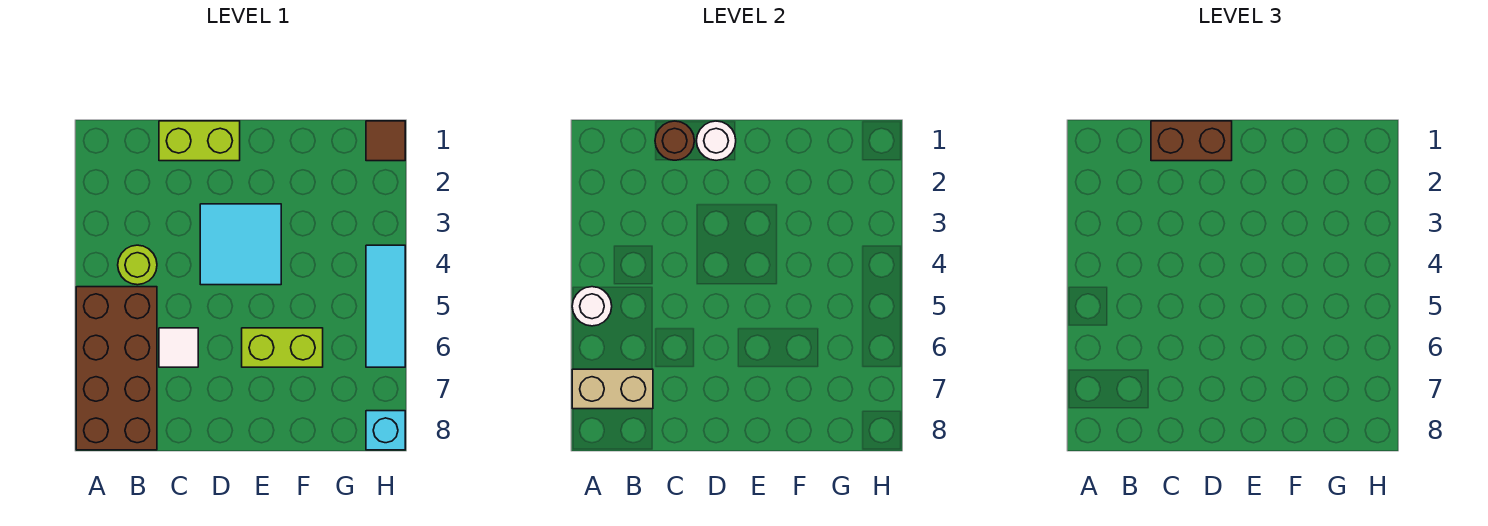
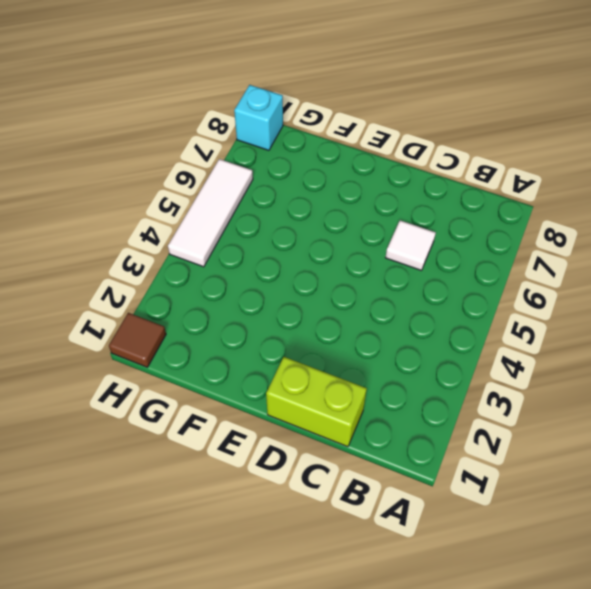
white 1x3 tile [168,159,253,267] -> cyan 1x3 tile [366,245,405,367]
none -> brown 2x4 brick [76,287,157,450]
none -> lime 1x1 round brick [118,245,157,285]
none -> cyan 2x2 tile [200,204,281,285]

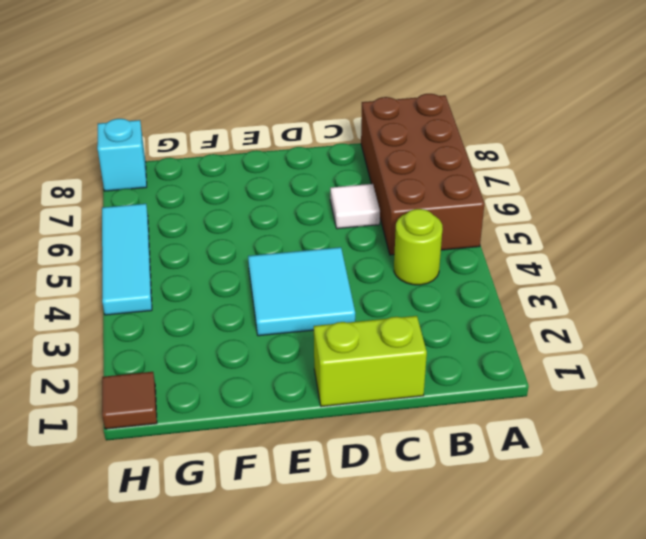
none -> lime 1x2 brick [242,328,323,367]
none -> white 1x1 round brick [572,287,612,326]
none -> tan 1x2 brick [572,369,653,409]

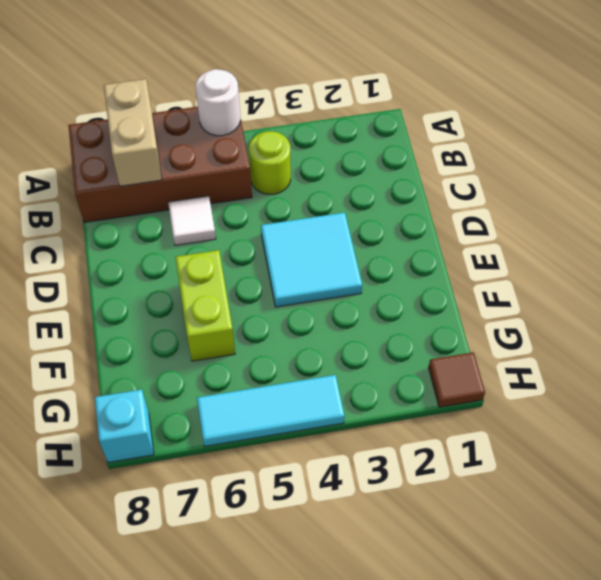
none -> lime 1x2 brick [159,121,240,161]
none -> brown 1x1 round brick [655,121,694,160]
none -> white 1x1 round brick [696,121,736,160]

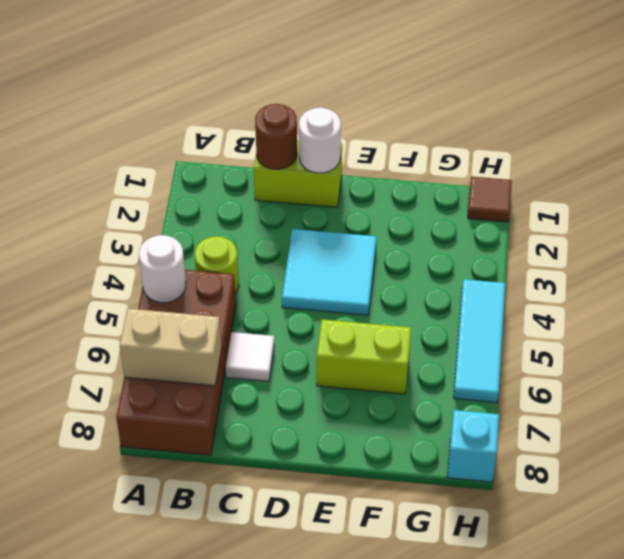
none -> brown 1x2 brick [1151,121,1232,161]

